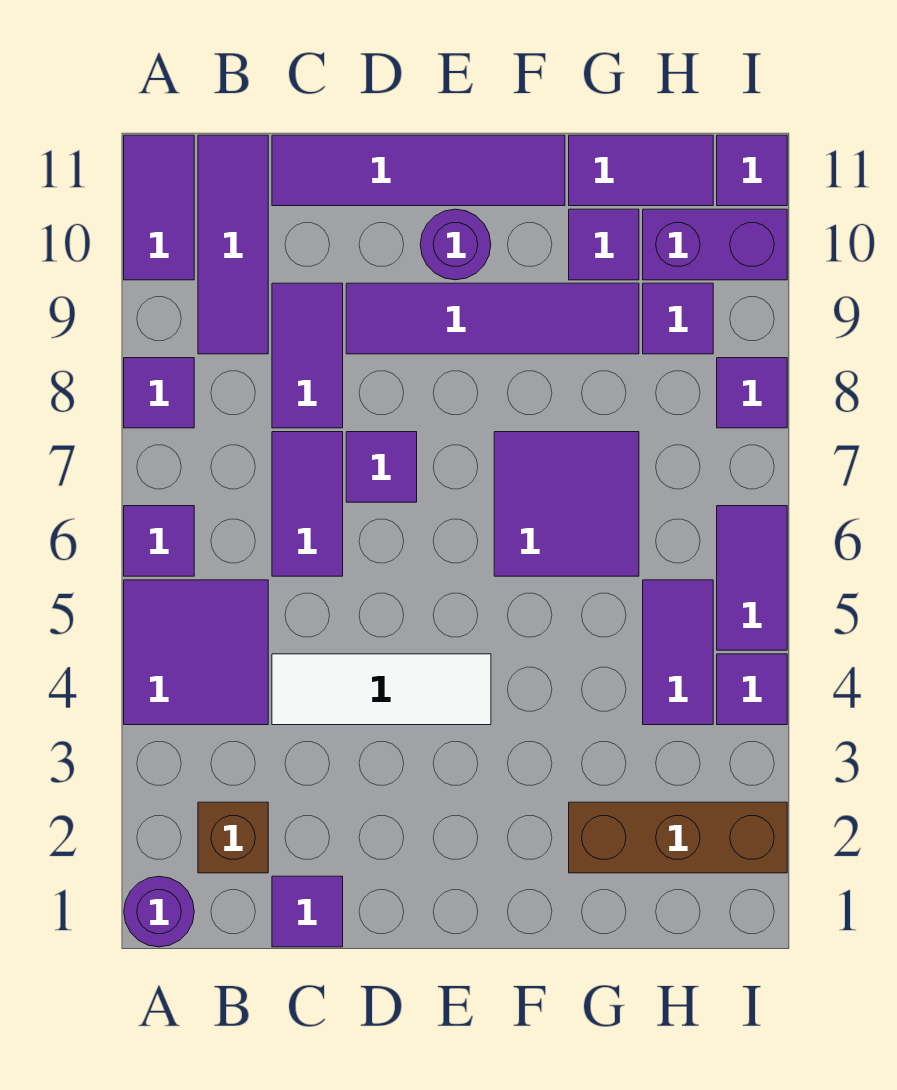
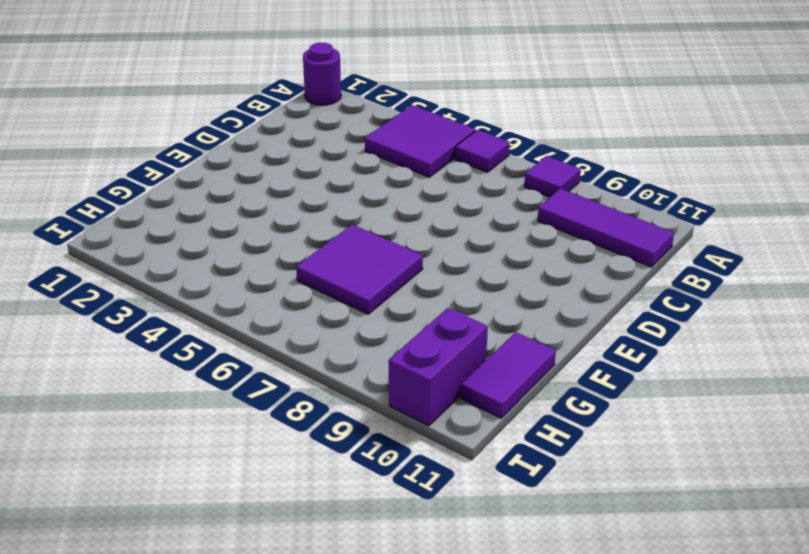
none -> purple 1x2 tile [124,135,194,280]
none -> brown 1x1 brick [198,802,268,873]
none -> purple 1x1 tile [272,876,343,947]

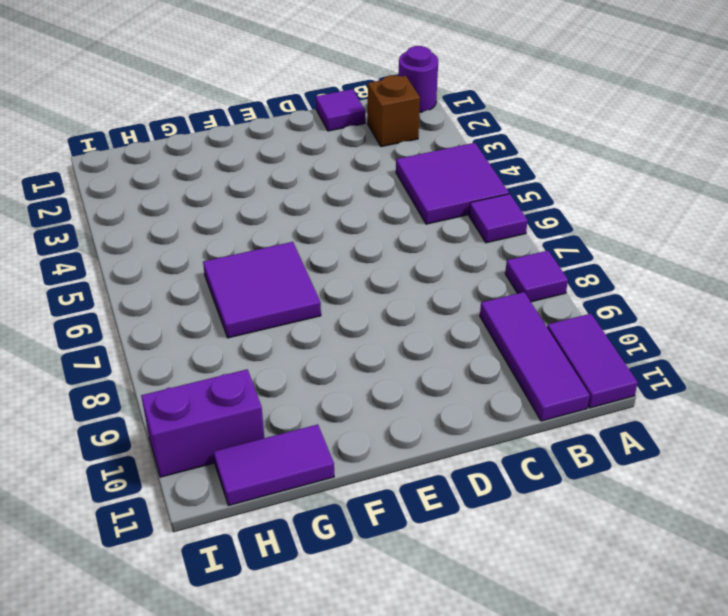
none -> white 1x3 tile [272,654,491,725]
none -> purple 1x2 tile [272,432,343,576]
none -> purple 1x2 tile [272,283,343,428]

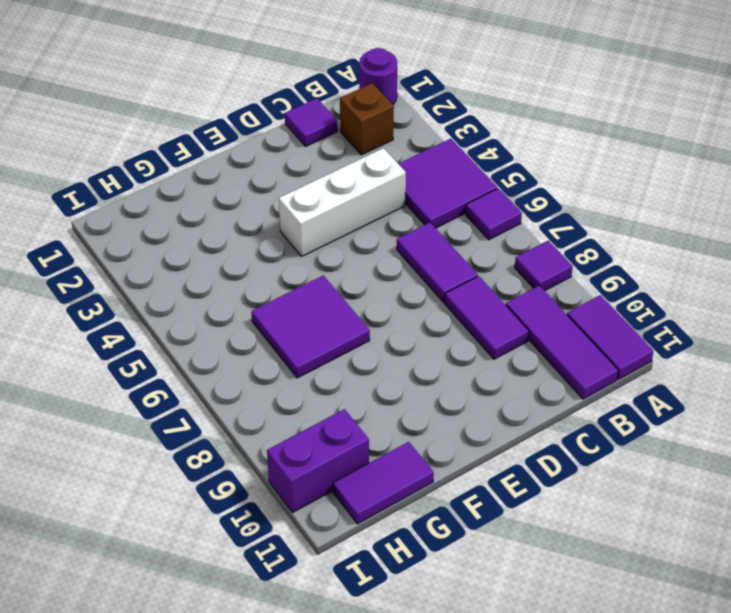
white 1x3 brick [279,148,406,256] -> white 1x3 tile [272,654,491,725]
none -> purple 1x4 tile [272,135,565,206]
none -> purple 1x1 tile [346,432,417,502]
none -> purple 1x4 tile [346,283,639,354]

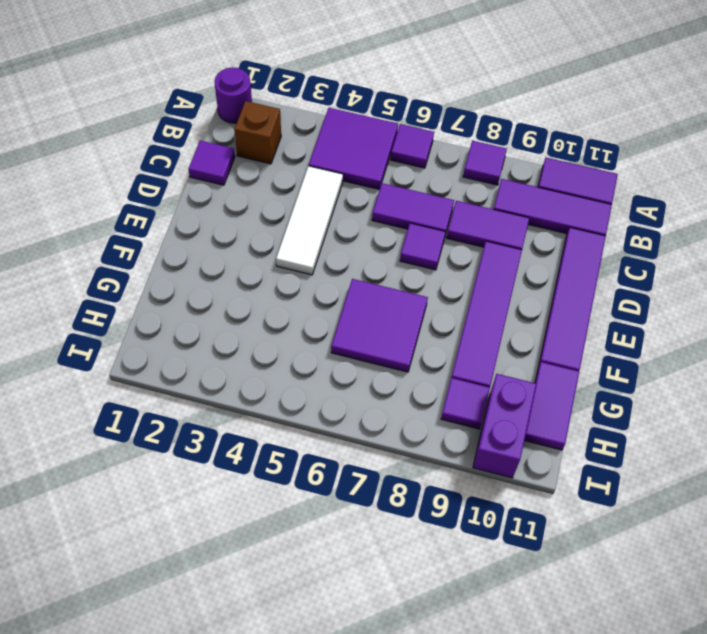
none -> purple 1x1 round brick [420,209,491,280]
none -> brown 1x3 brick [569,802,787,873]
none -> purple 1x1 tile [569,209,639,280]

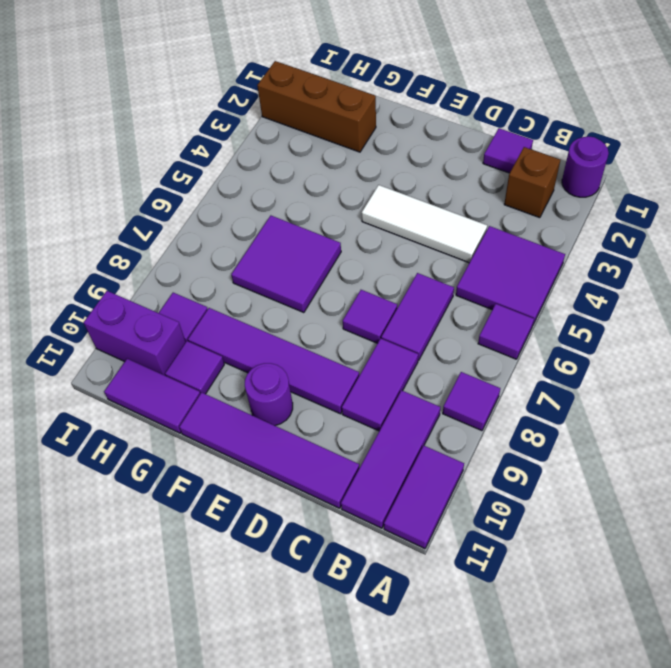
none -> purple 1x2 tile [643,580,713,725]
none -> purple 1x1 tile [717,654,787,725]
none -> purple 1x2 tile [717,506,787,650]

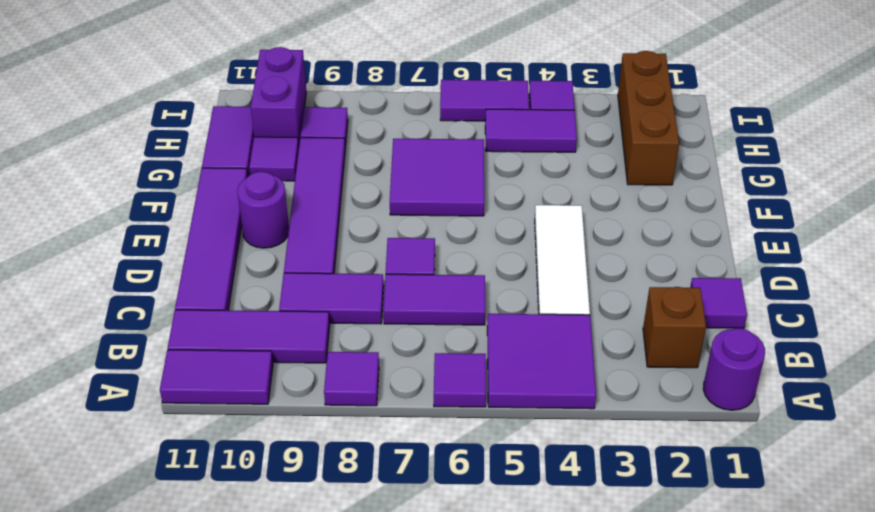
none -> purple 1x1 tile [717,358,787,428]
none -> purple 1x1 tile [717,135,787,206]

